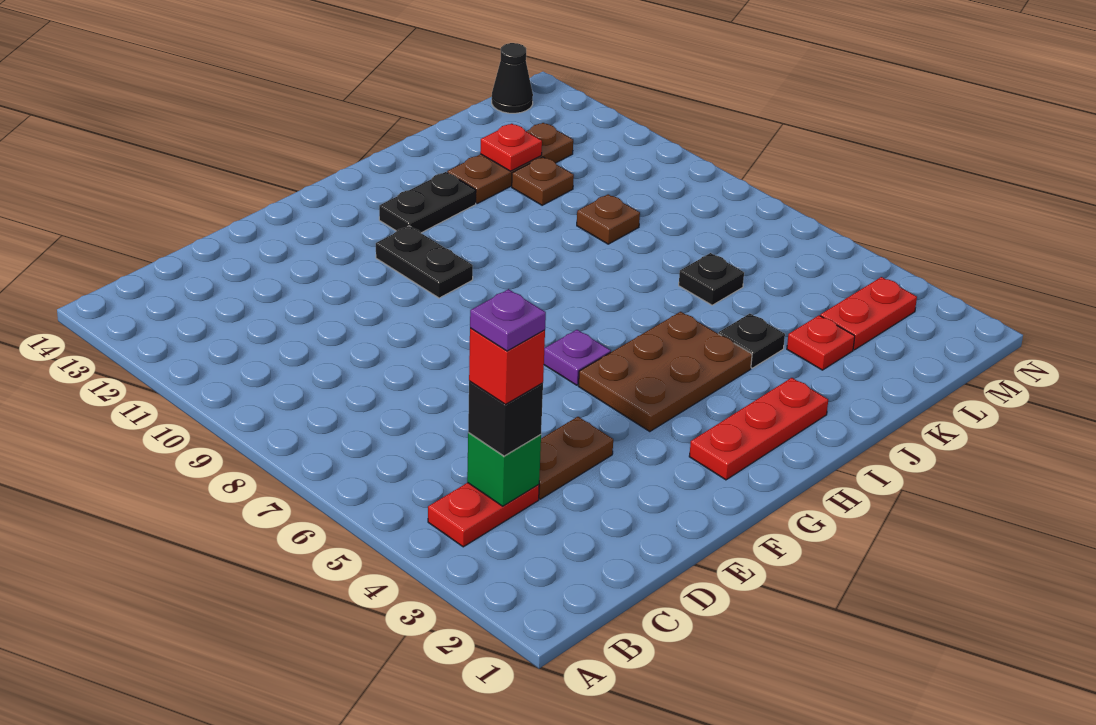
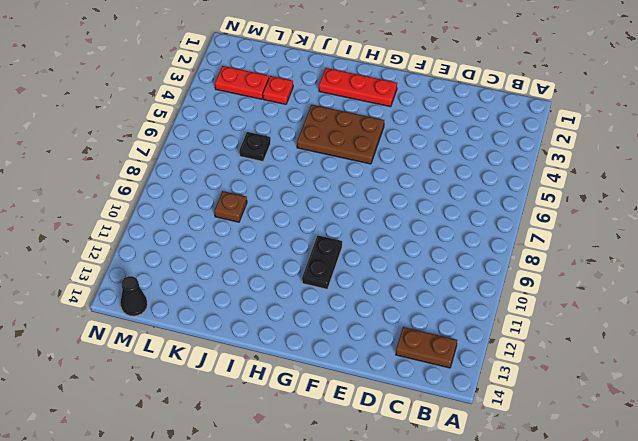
brown 1x2 plate [396,327,457,368] -> brown 1x2 plate moved to [539,417,613,499]
none -> red 1x2 plate [428,483,539,547]
none -> purple 1x1 plate [544,330,611,385]
none -> black 1x2 plate [379,172,476,233]

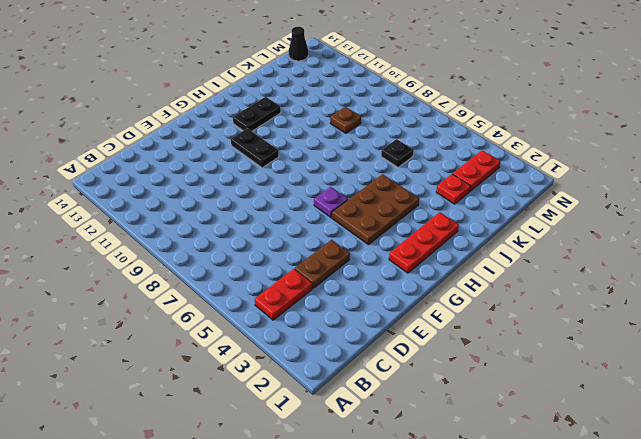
none -> black 1x1 plate [718,314,785,368]
none -> brown 1x3 plate [447,123,573,203]
none -> brown 1x1 plate [512,157,574,205]

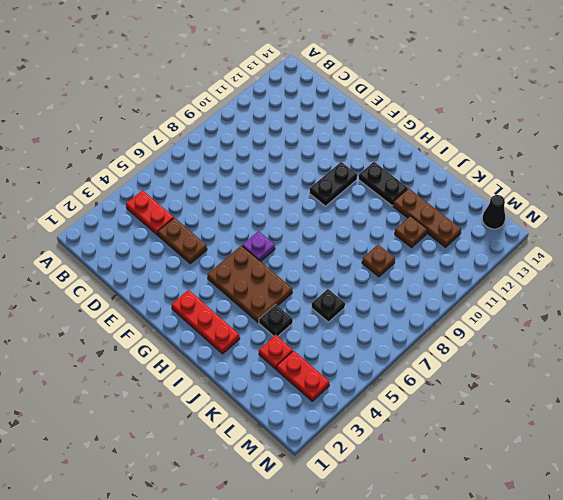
none -> green 1x1 brick [467,433,541,506]
none -> red 1x1 plate [480,124,542,171]
none -> black 1x1 brick [468,381,543,456]

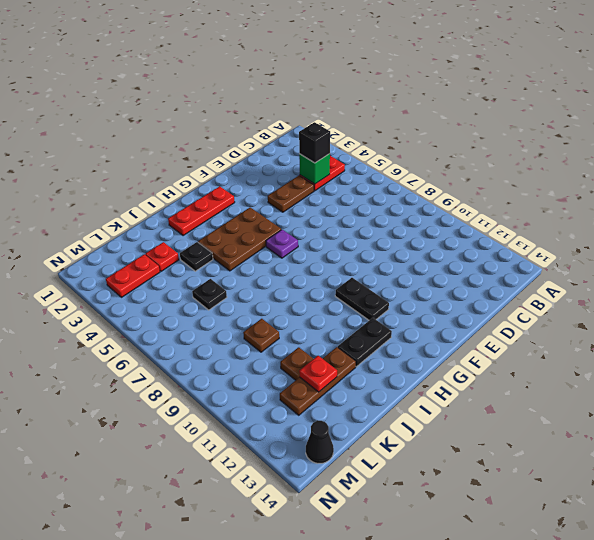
none -> red 1x1 brick [469,328,545,404]
none -> purple 1x1 plate [470,289,546,351]

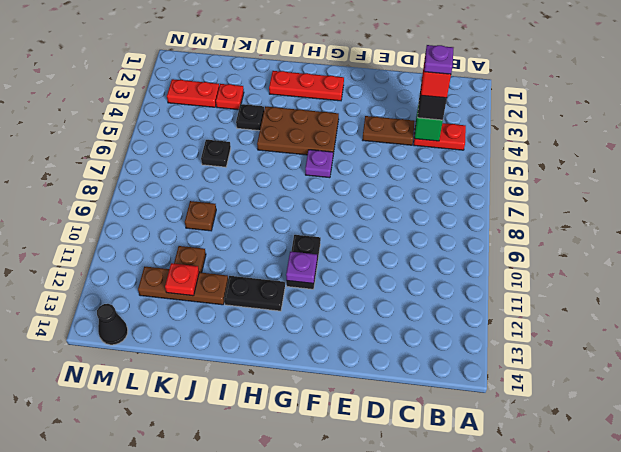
purple 1x1 plate [286,252,317,283] -> none

